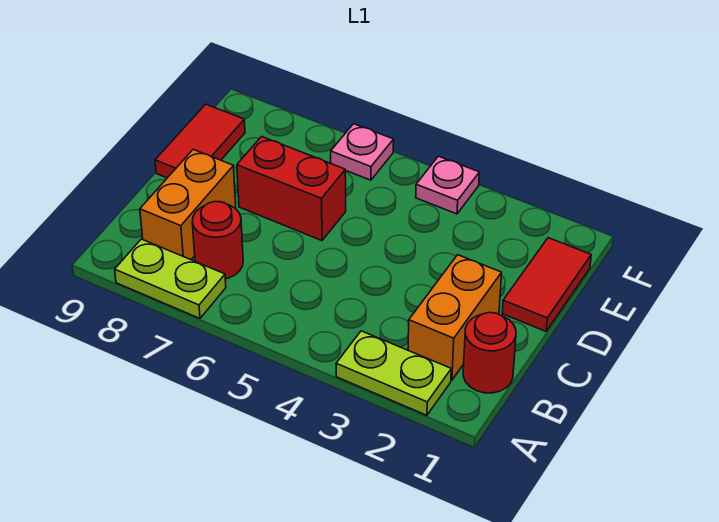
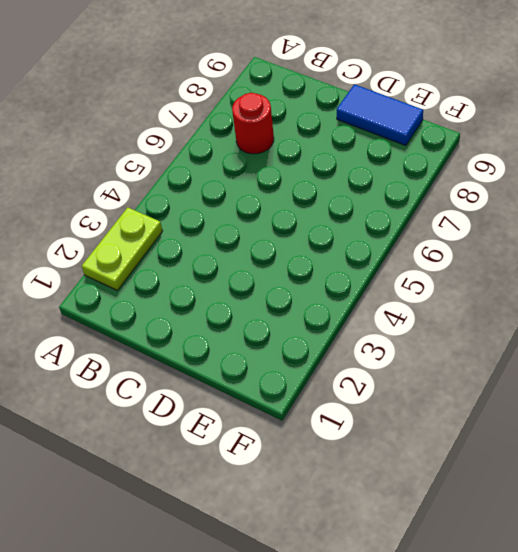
blue 1x2 tile [337,84,423,146] -> red 1x2 tile [155,104,245,178]
none -> lime 1x2 plate [115,239,226,318]
none -> red 1x1 round brick [463,313,516,393]

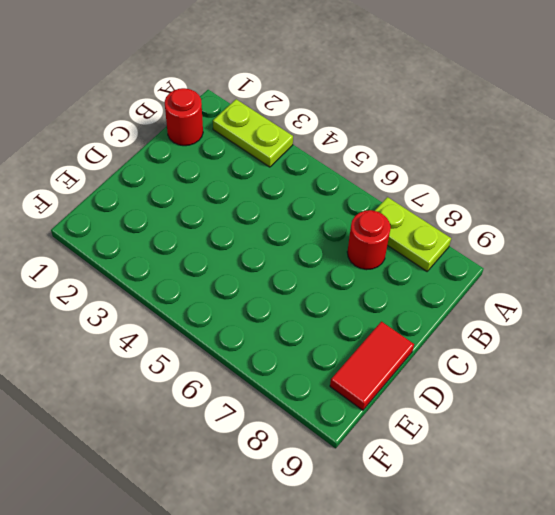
none -> orange 1x2 brick [408,255,502,380]
none -> orange 1x2 brick [140,149,236,260]

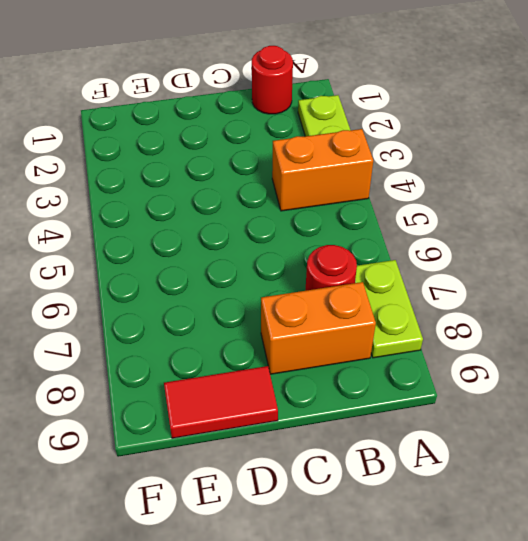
orange 1x2 brick [272,129,373,211] -> orange 1x2 brick moved to [408,255,502,380]
none -> red 1x2 tile [502,238,591,331]
none -> red 1x2 brick [237,137,346,241]

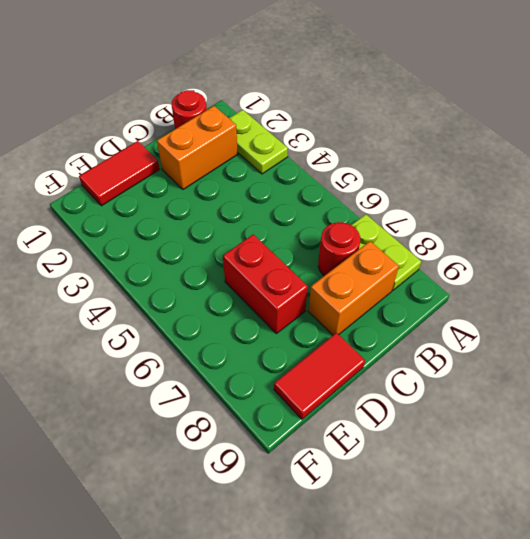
none -> pink 1x1 plate [416,156,479,214]
none -> pink 1x1 plate [331,124,394,180]

